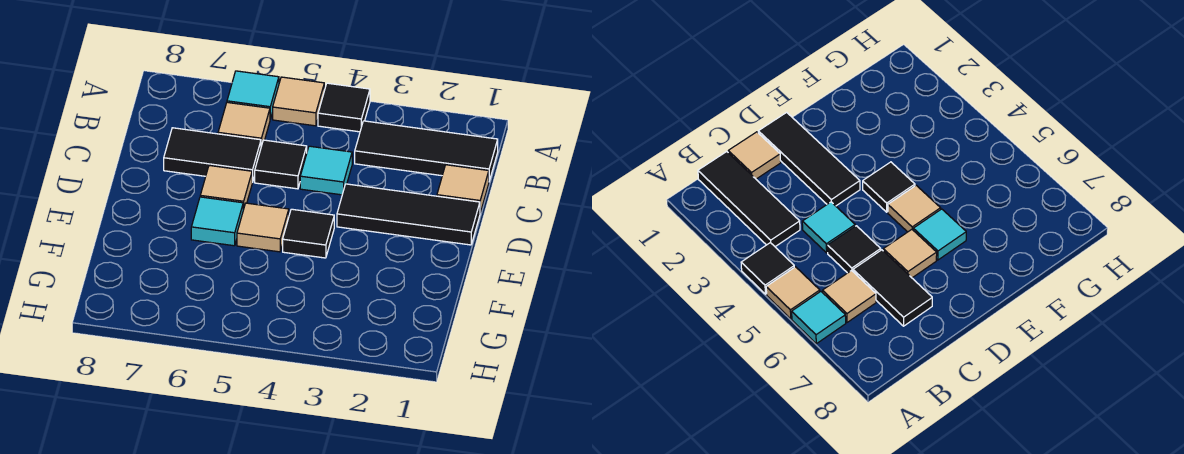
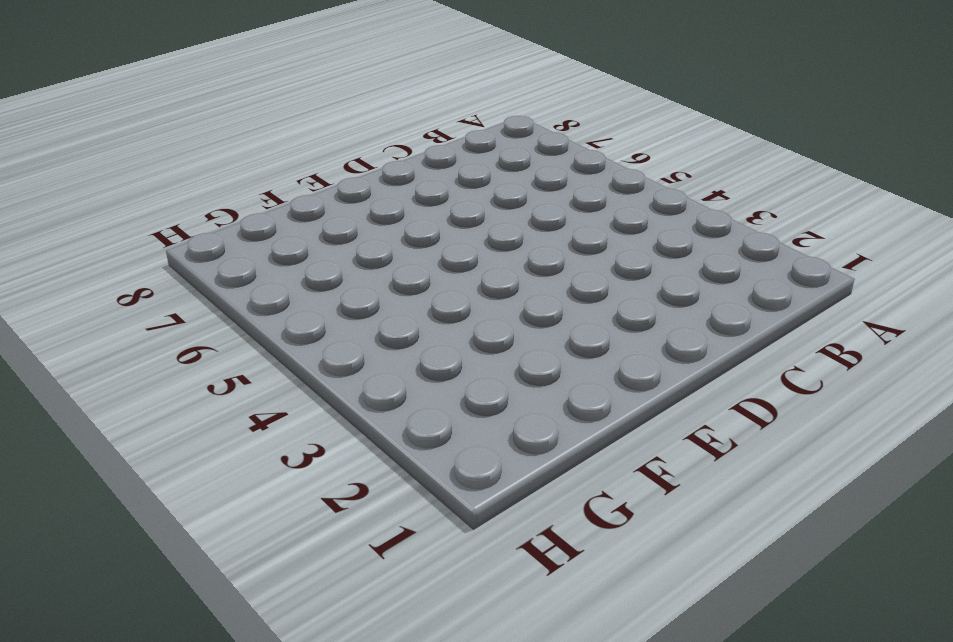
none -> black 1x1 tile [318,83,370,132]
none -> tan 1x1 tile [273,77,324,126]
none -> cyan 1x1 tile [227,71,279,119]

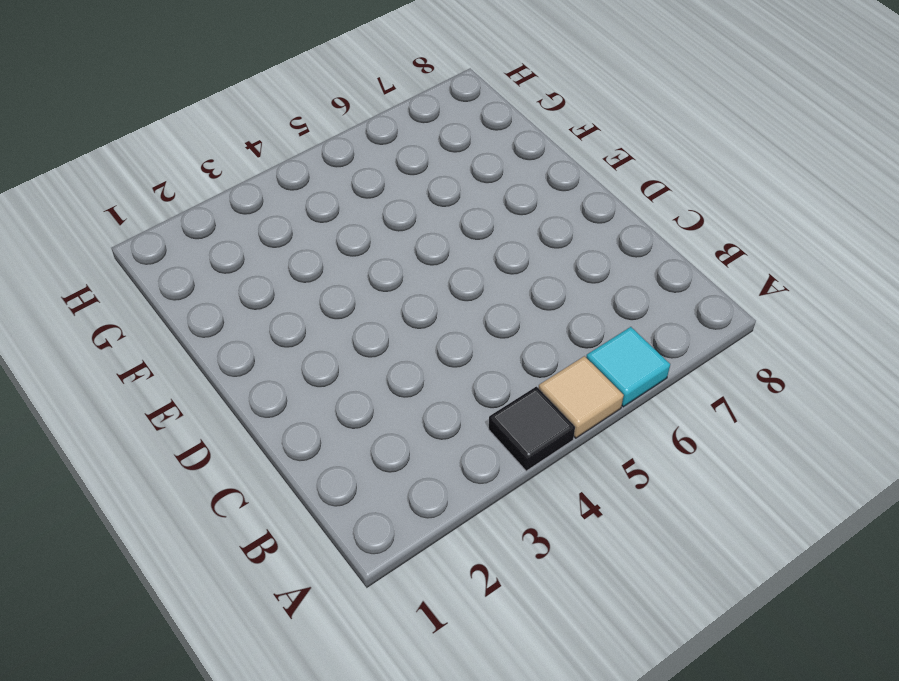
none -> black 1x3 tile [355,121,498,181]
none -> tan 1x1 tile [218,102,270,146]
none -> tan 1x1 tile [437,165,489,213]

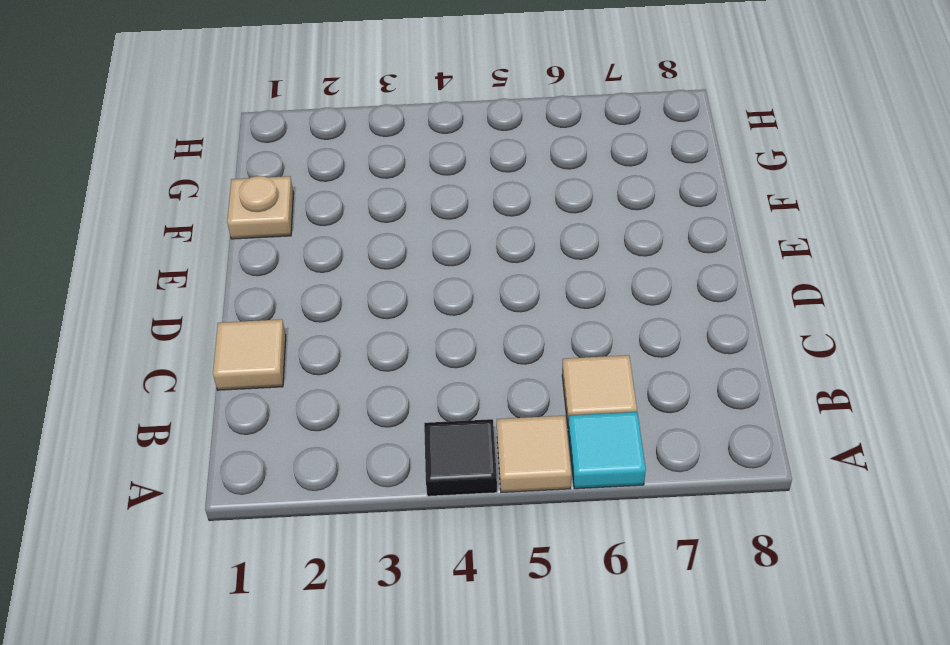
tan 1x1 plate [227,176,293,239] -> none
none -> black 1x3 tile [355,121,498,181]
none -> cyan 1x1 tile [300,146,352,195]
none -> black 1x1 tile [255,140,307,189]

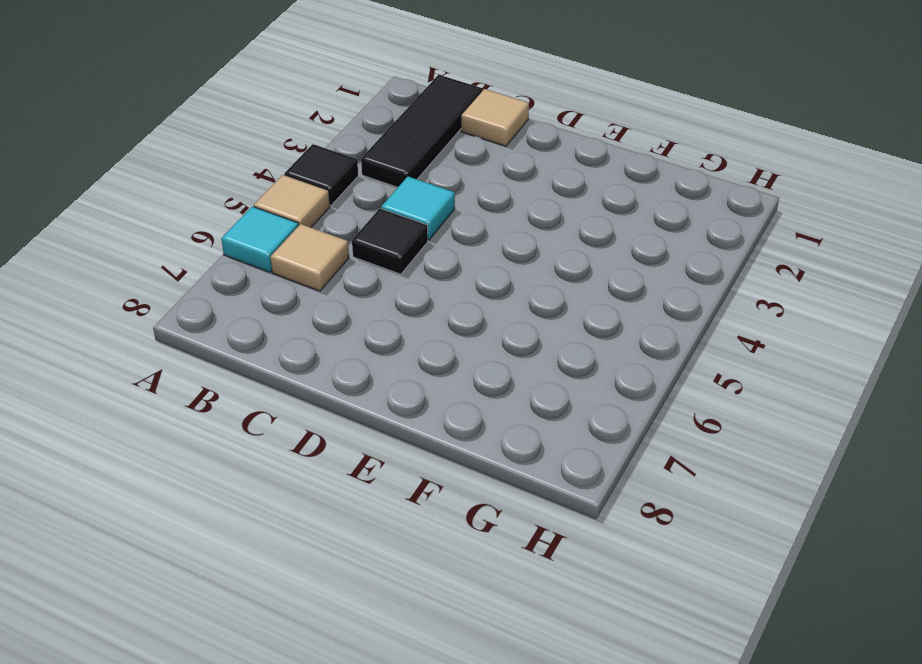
none -> black 1x2 tile [164,128,261,182]
none -> black 1x3 tile [337,184,480,245]
none -> tan 1x1 tile [200,165,252,210]

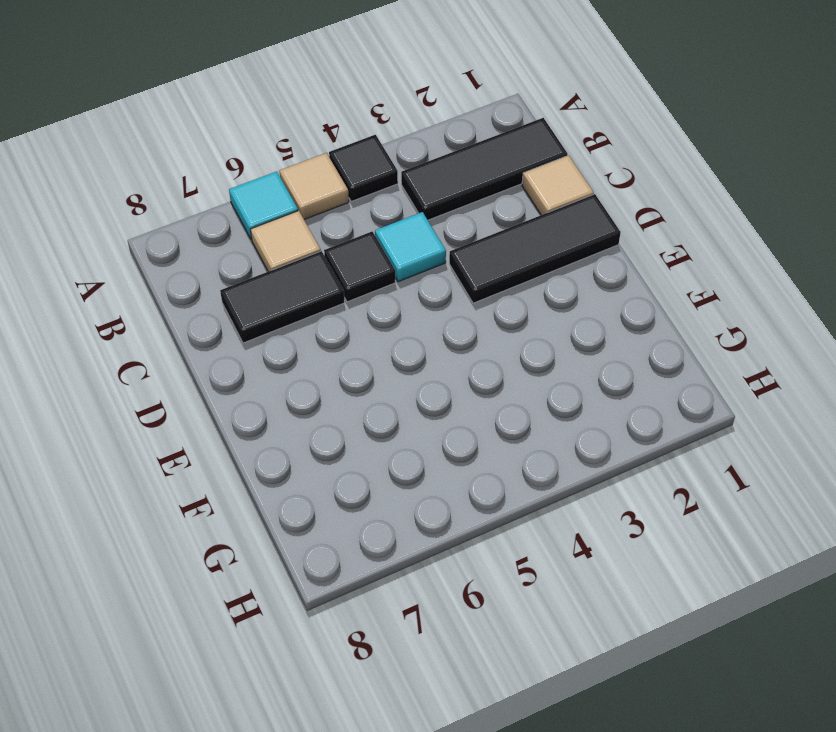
none -> tan 1x1 tile [200,165,252,210]
none -> black 1x1 tile [283,209,334,258]
none -> tan 1x1 tile [237,203,289,252]

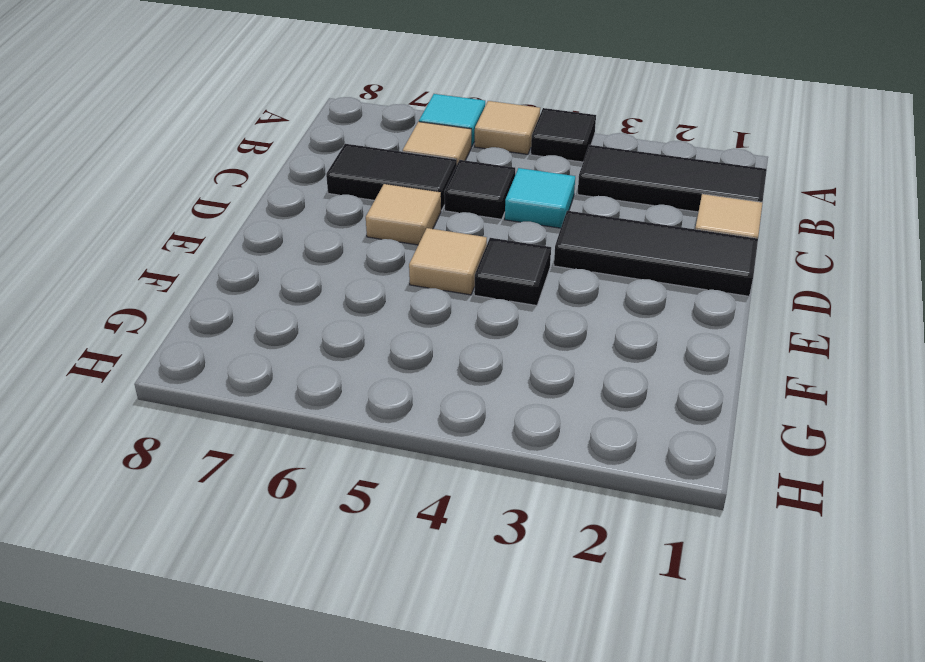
none -> cyan 1x1 tile [191,197,243,246]

